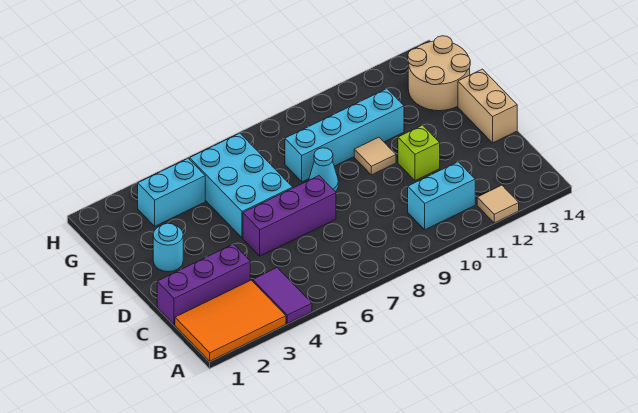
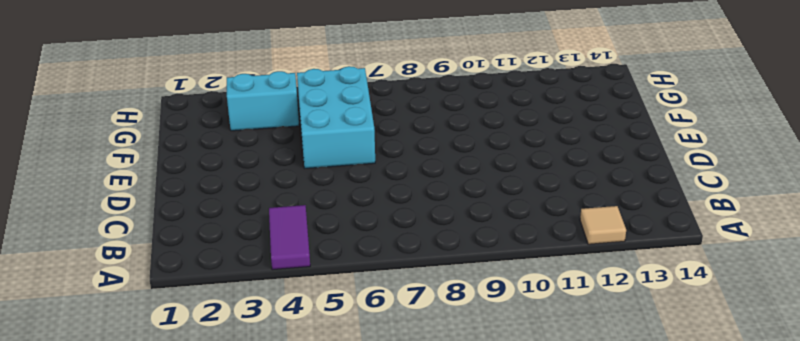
none -> orange 2x3 tile [175,280,286,361]
none -> cyan 1x2 brick [408,162,475,230]
none -> purple 1x3 brick [157,244,250,325]

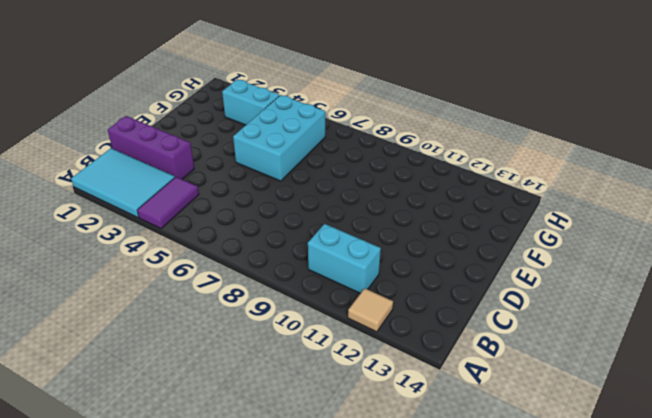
cyan 2x3 tile [71,148,175,217] -> orange 2x3 tile [175,280,286,361]
none -> purple 1x3 brick [243,176,336,256]
none -> lime 1x1 brick [398,125,440,181]
none -> tan 1x2 brick [458,69,517,143]

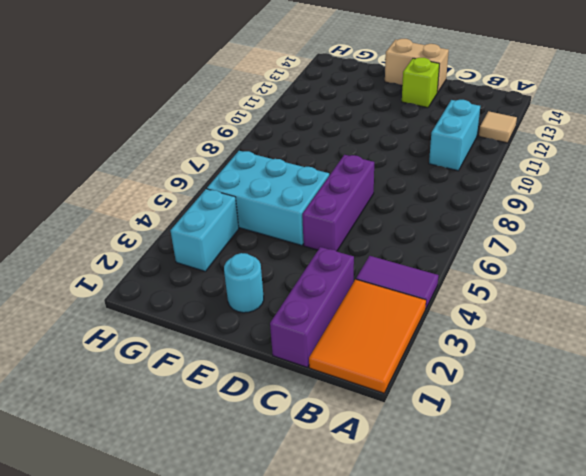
lime 1x1 brick [402,58,439,108] -> lime 1x1 brick moved to [398,125,440,181]
none -> cyan 1x1 cone [309,148,338,192]
none -> tan 1x1 tile [354,137,396,175]
none -> cyan 1x4 brick [285,89,404,182]

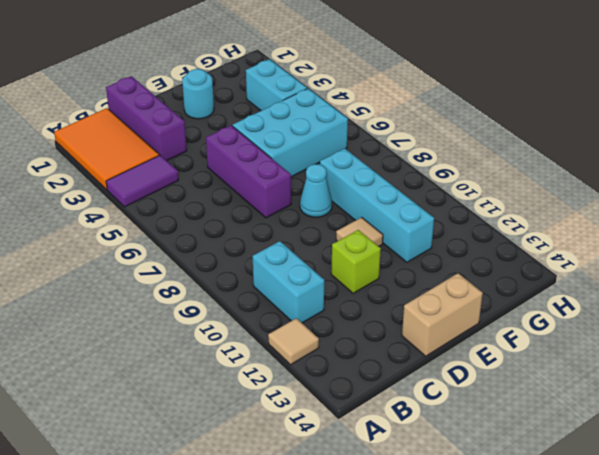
none -> tan 2x2 round brick [408,36,470,111]

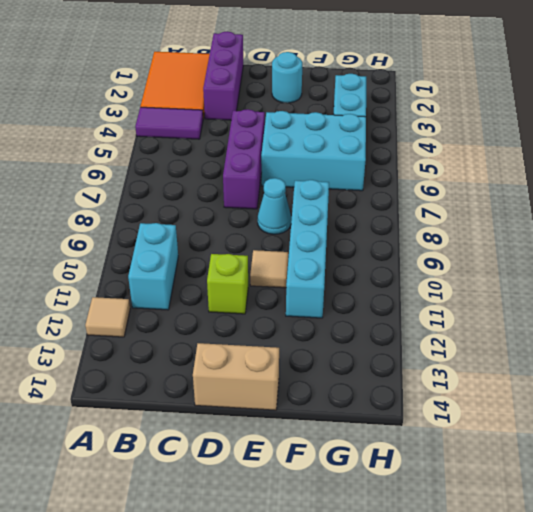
none -> tan 2x2 round brick [408,36,470,111]

